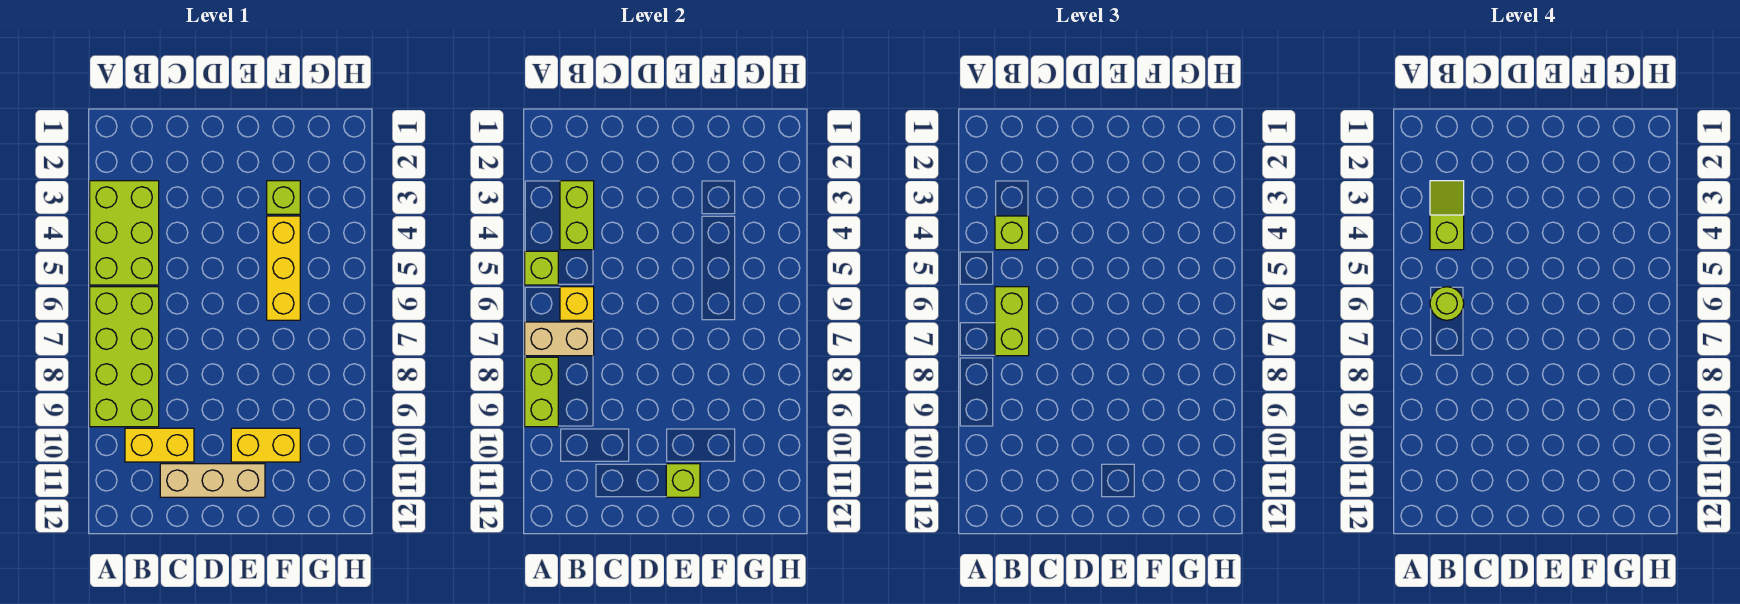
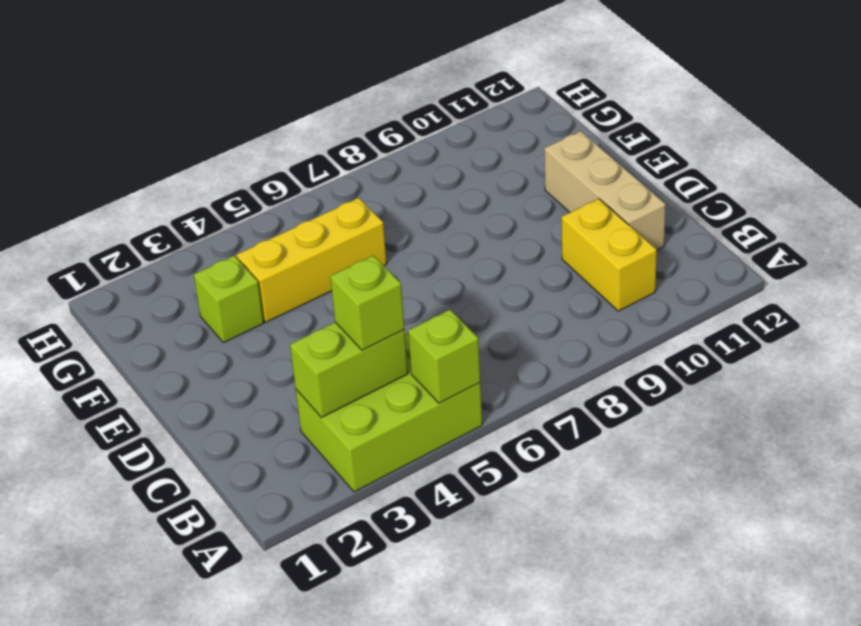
none -> lime 2x4 brick [90,287,159,427]
none -> yellow 1x2 brick [231,428,300,462]
none -> tan 1x2 brick [525,322,594,356]

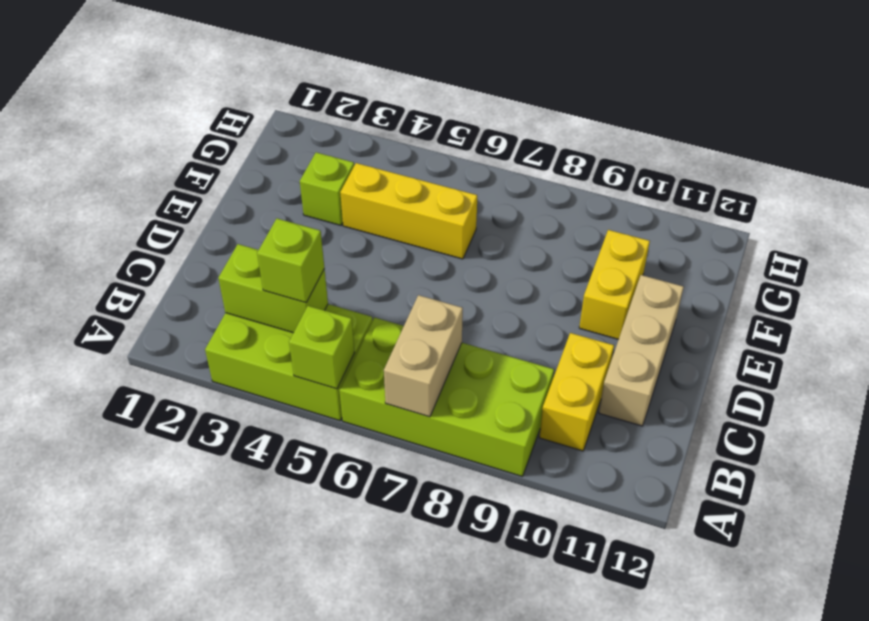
none -> lime 1x2 brick [525,357,558,427]
none -> yellow 1x1 brick [560,287,594,320]
none -> lime 1x1 brick [666,464,700,497]

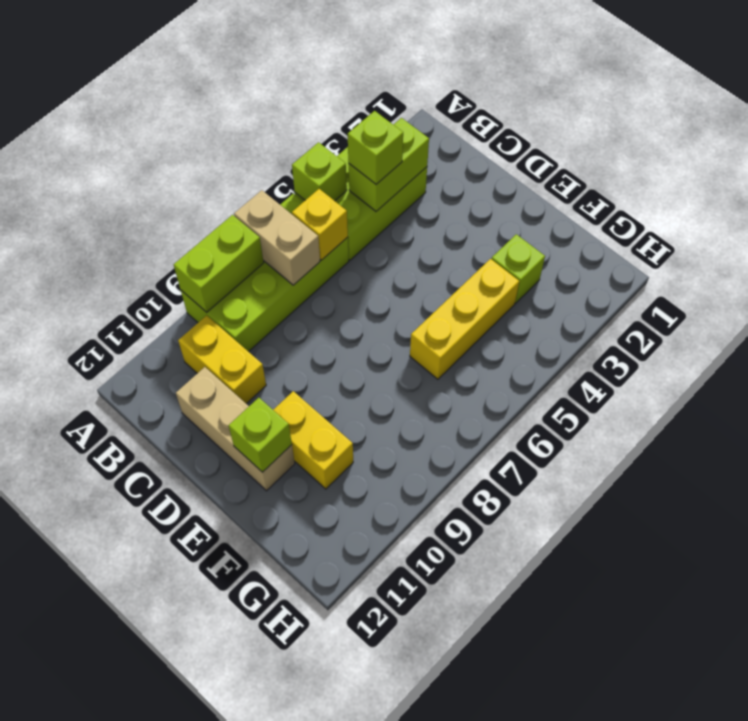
none -> lime 1x2 brick [995,287,1029,356]
none -> lime 1x2 slope [1430,181,1464,250]
none -> lime 1x1 round brick [1430,287,1464,320]

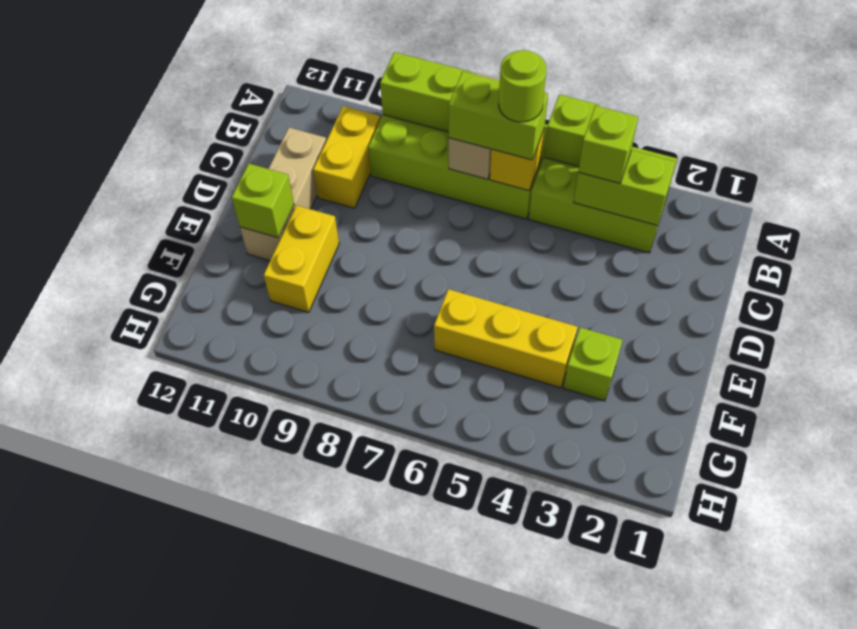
none -> lime 1x2 slope [1430,181,1464,250]

